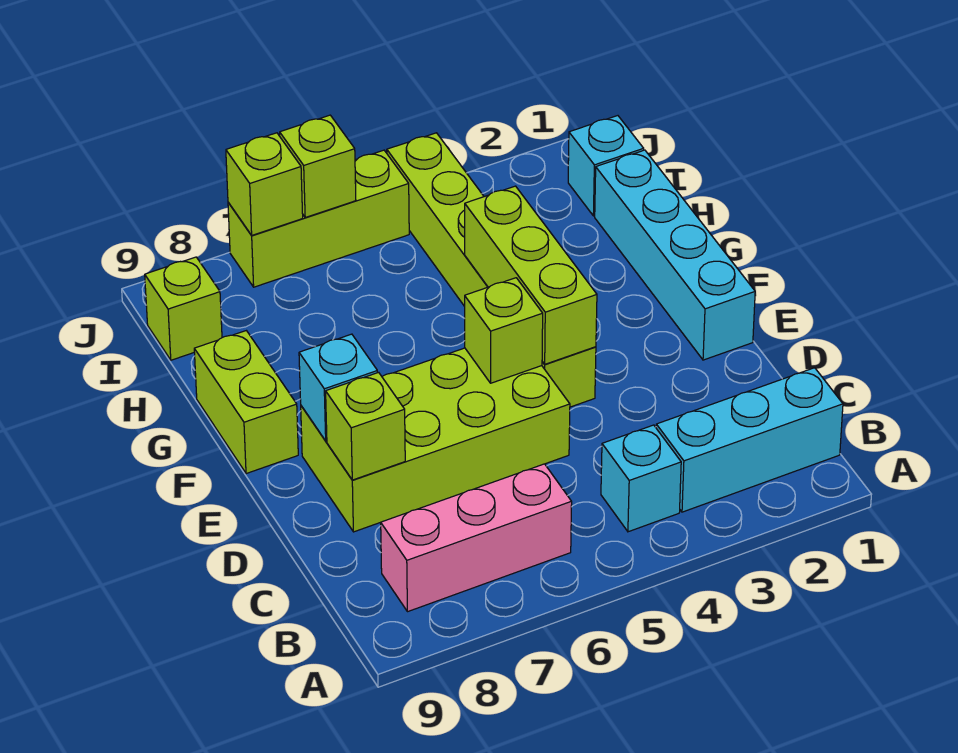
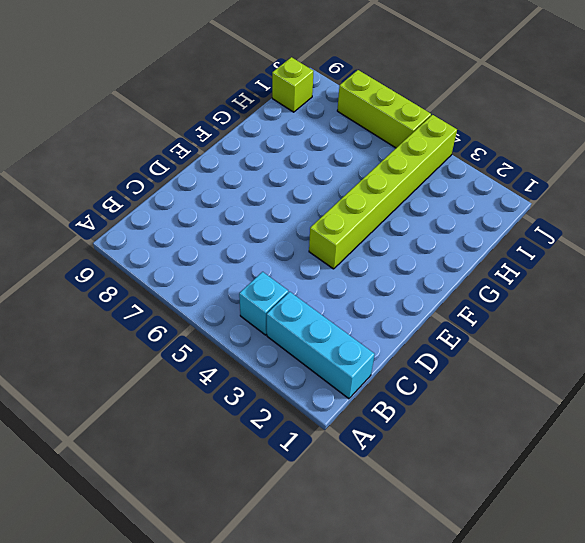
none -> pink 1x3 brick [381,464,572,612]
none -> lime 2x4 brick [301,348,570,532]
none -> cyan 1x4 brick [595,150,755,360]

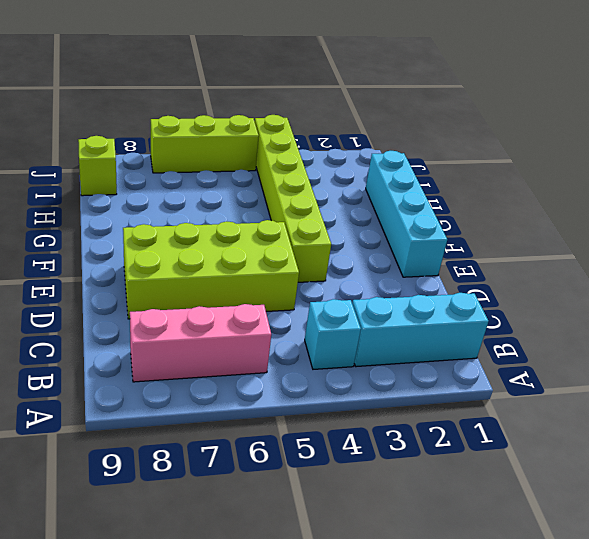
none -> lime 1x2 brick [194,331,298,474]
none -> cyan 1x1 brick [568,116,644,216]
none -> lime 1x1 brick [326,372,405,480]

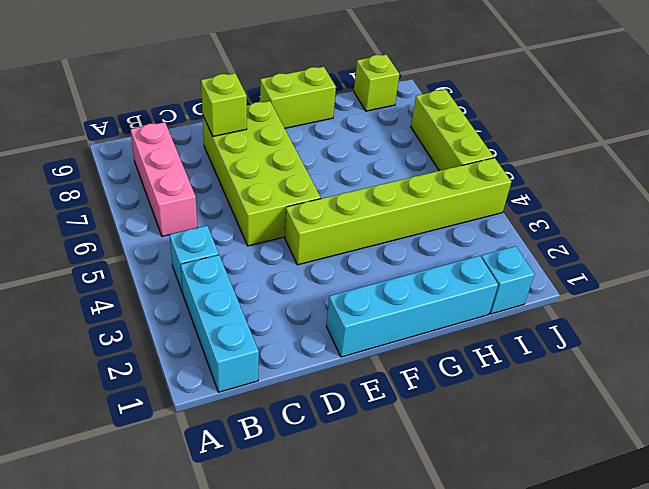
none -> lime 1x3 brick [465,186,597,364]
none -> lime 1x1 brick [465,278,543,383]
none -> cyan 1x1 brick [299,334,377,441]

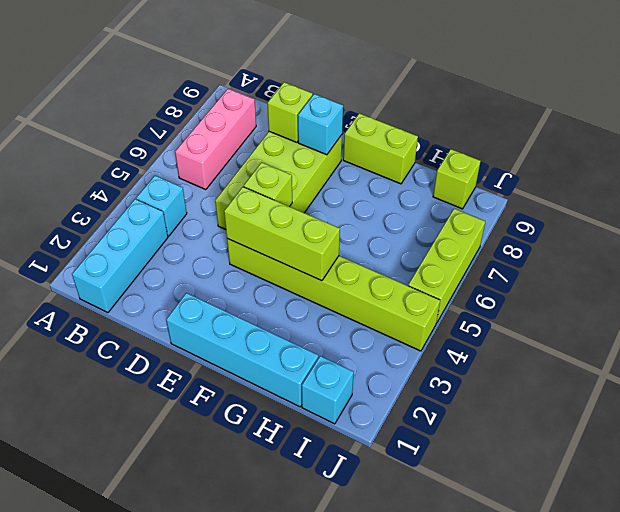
none -> lime 1x1 brick [280,115,356,217]
none -> lime 1x1 brick [226,133,303,235]

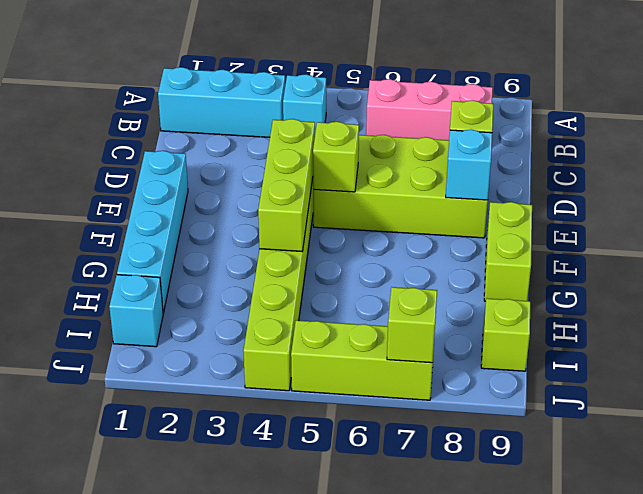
none -> lime 1x1 brick [280,115,356,217]

